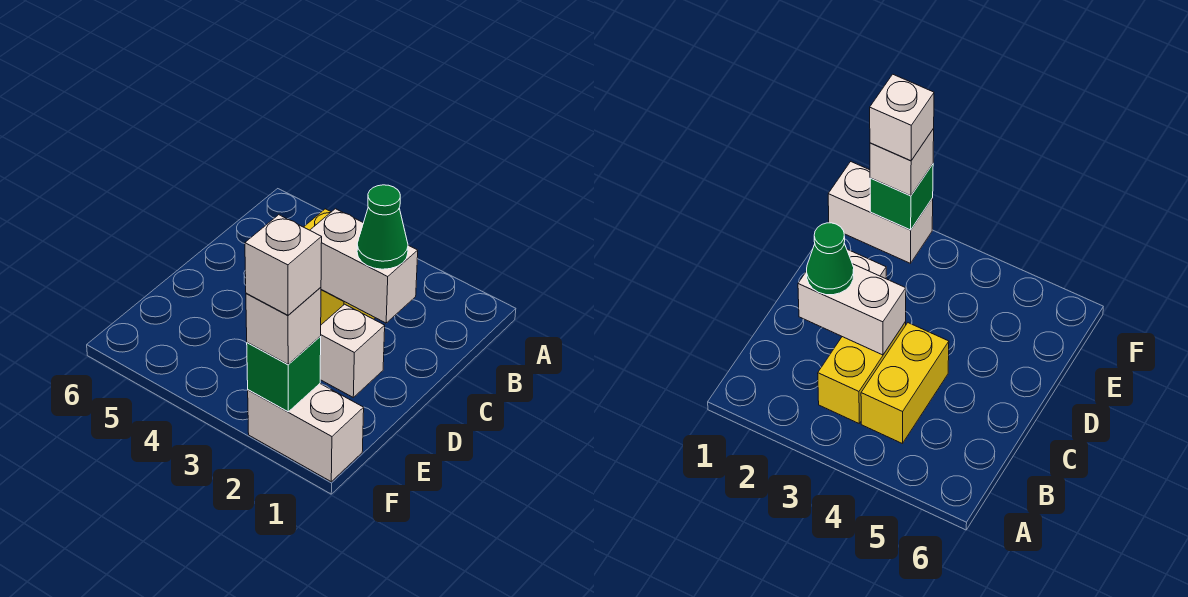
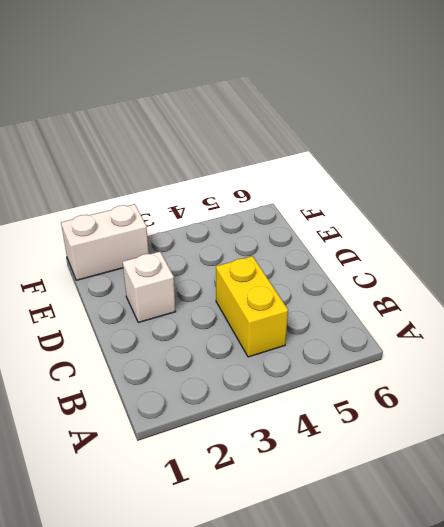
none -> yellow 1x2 brick [818,322,906,423]
none -> white 1x2 brick [310,209,418,323]

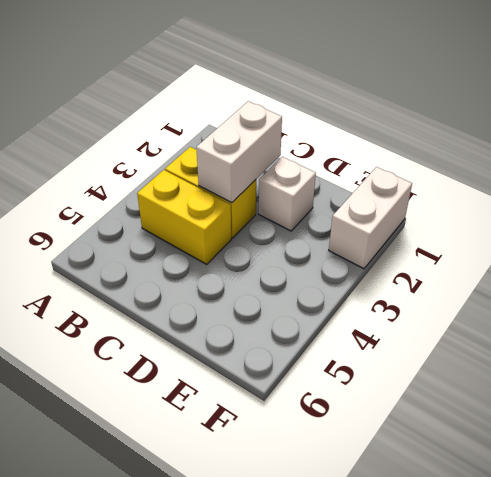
none -> green 1x1 brick [247,337,321,412]
none -> green 1x1 cone [357,185,408,269]

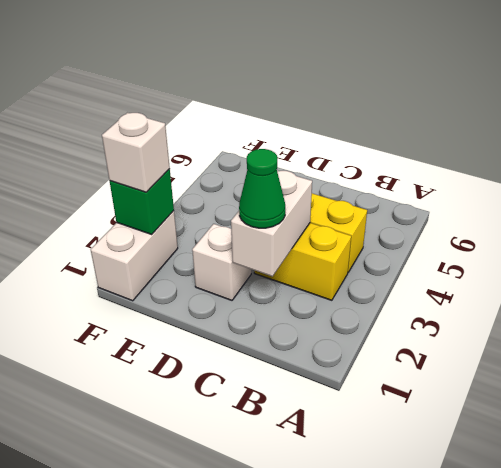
none -> white 1x1 brick [245,215,322,315]

